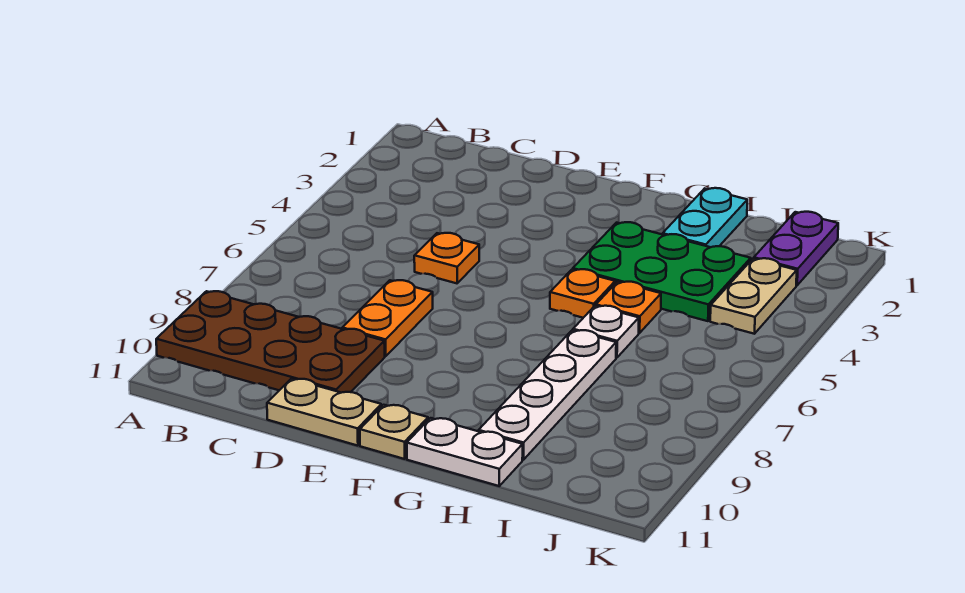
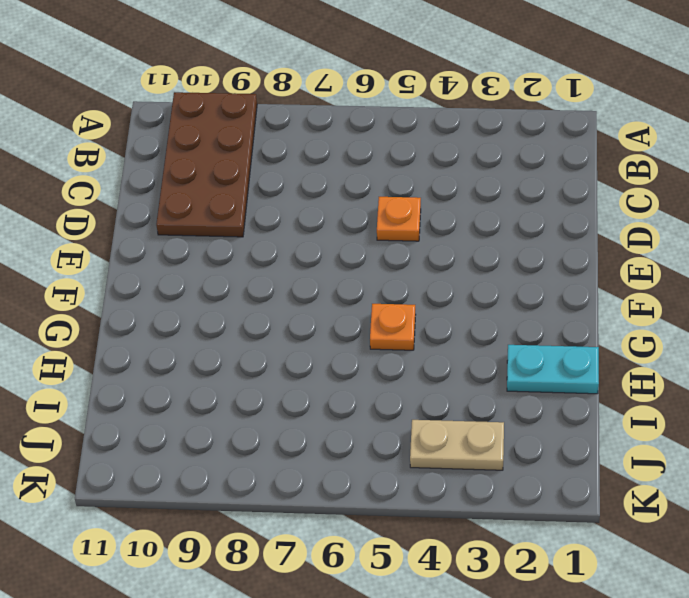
none -> orange 1x2 plate [342,280,433,356]
none -> tan 1x2 plate [267,379,381,446]
none -> tan 1x1 plate [360,405,428,459]

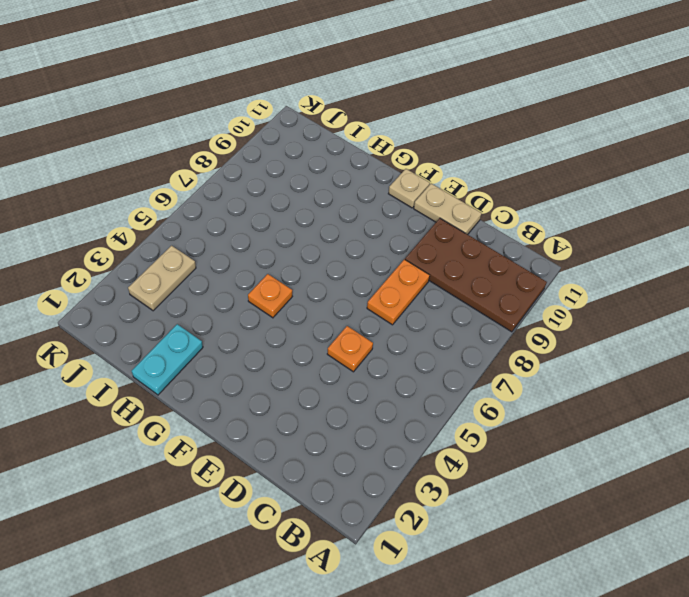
none -> green 2x3 plate [573,222,751,321]
none -> white 1x2 plate [407,418,523,486]
none -> orange 1x1 plate [596,282,661,333]

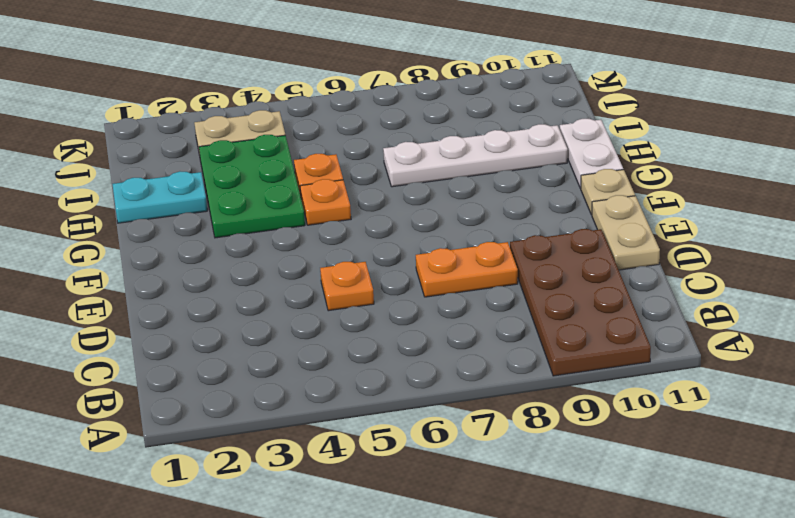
none -> white 1x1 plate [573,306,639,358]
none -> purple 1x2 plate [754,212,838,285]

